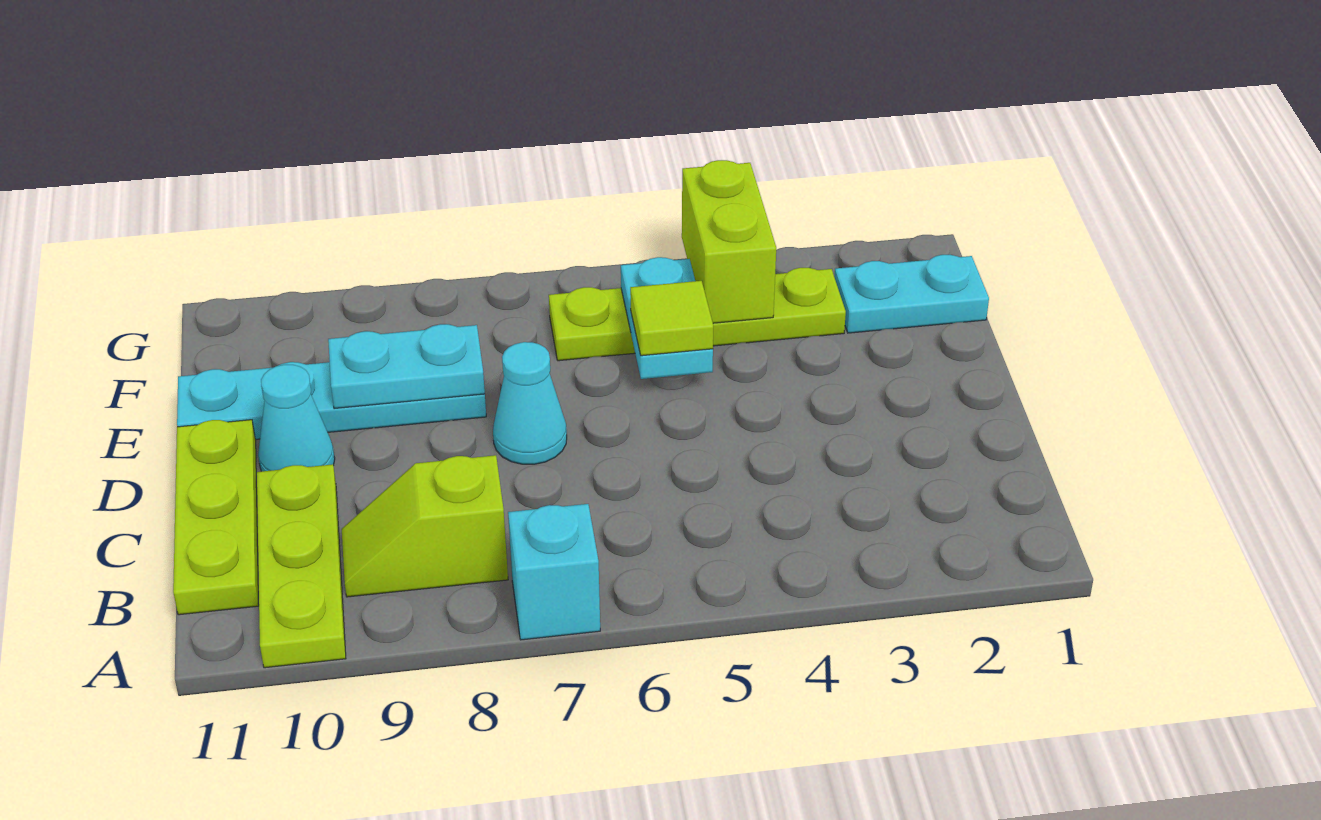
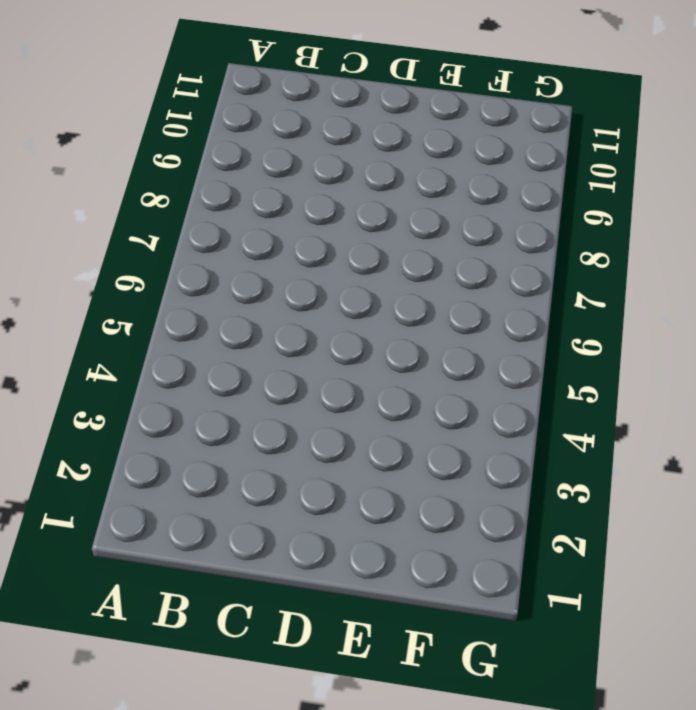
none -> cyan 1x1 brick [508,504,600,640]
none -> lime 1x3 plate [257,464,346,668]
none -> lime 1x2 slope [342,455,508,597]

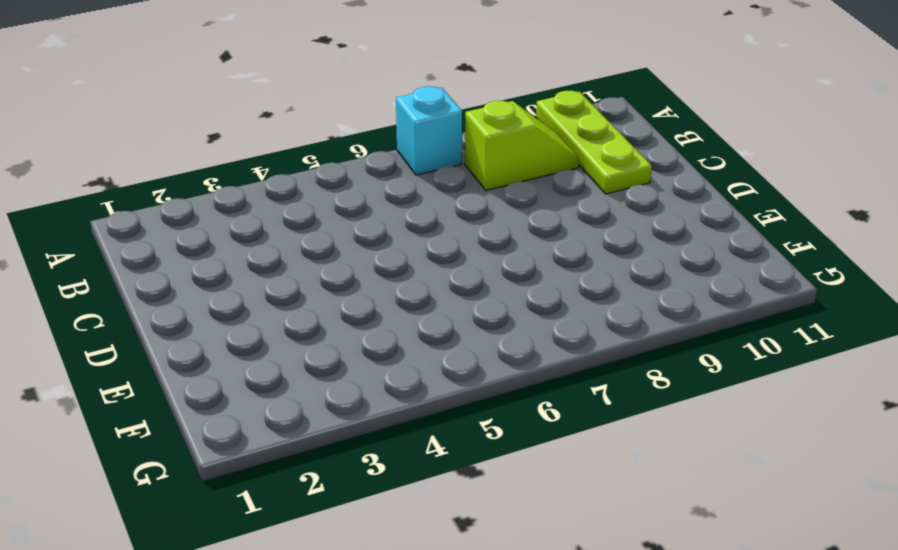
none -> lime 1x3 plate [173,420,259,615]
none -> cyan 1x1 cone [493,342,567,464]
none -> cyan 1x1 cone [258,365,335,471]

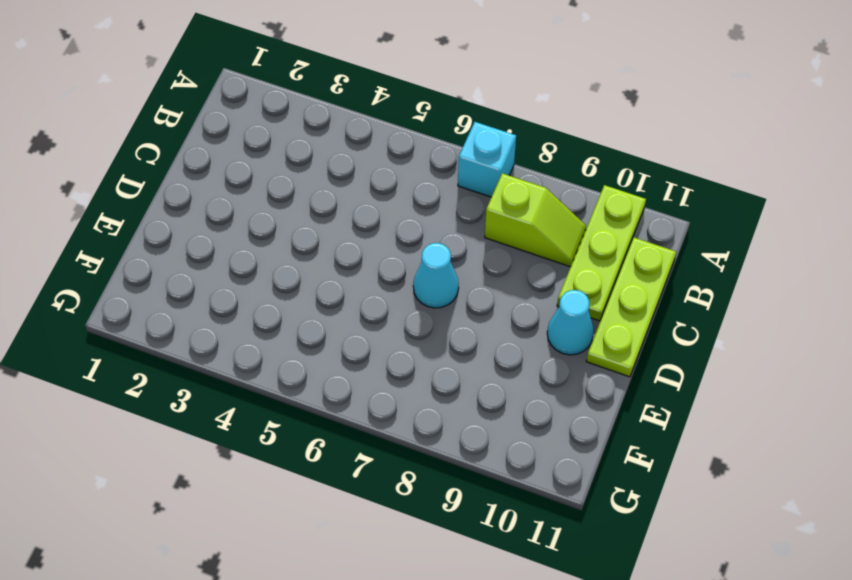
none -> cyan 1x4 plate [177,362,486,439]
none -> cyan 1x2 plate [834,255,989,333]
none -> lime 1x4 plate [549,268,846,361]

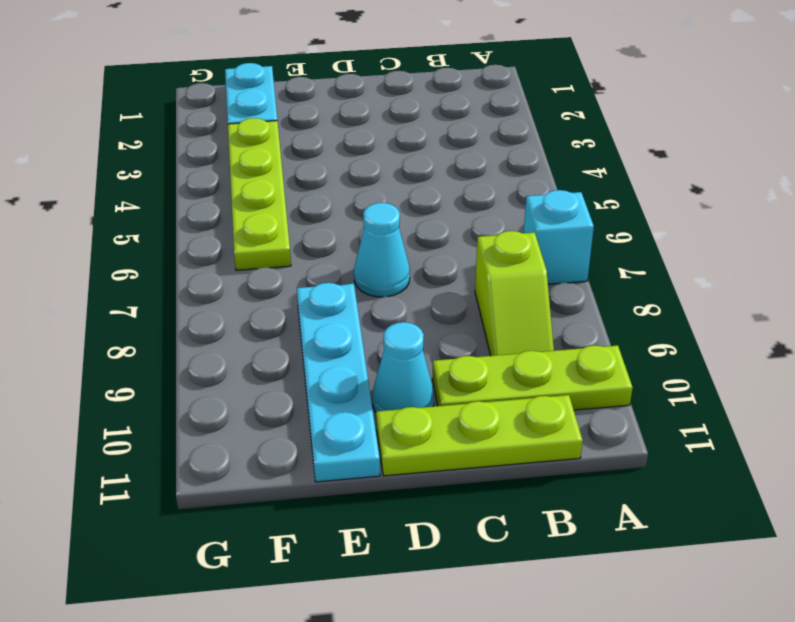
none -> cyan 1x2 plate [621,257,713,379]
none -> cyan 1x2 plate [328,324,485,409]
none -> lime 1x2 brick [682,160,776,323]

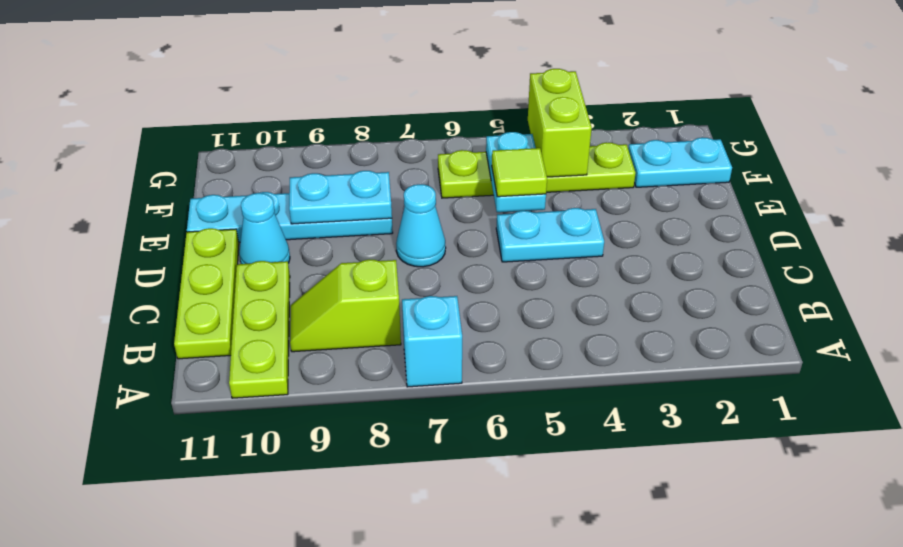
cyan 1x2 plate [496,208,604,262] -> none

